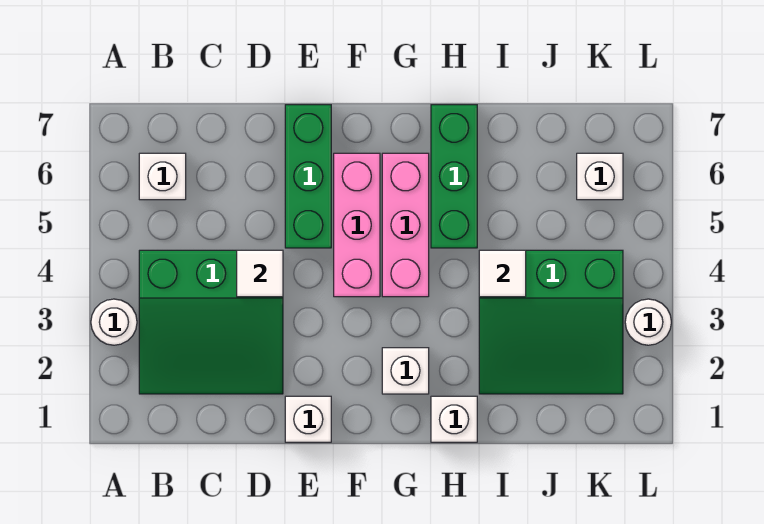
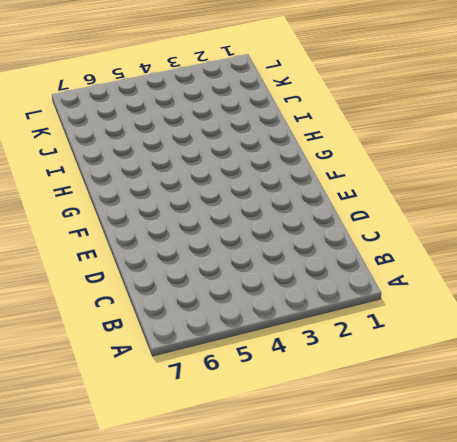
none -> white 1x1 round brick [91,299,137,345]
none -> green 3x3 slope [139,250,283,394]
none -> white 1x1 brick [139,153,186,200]

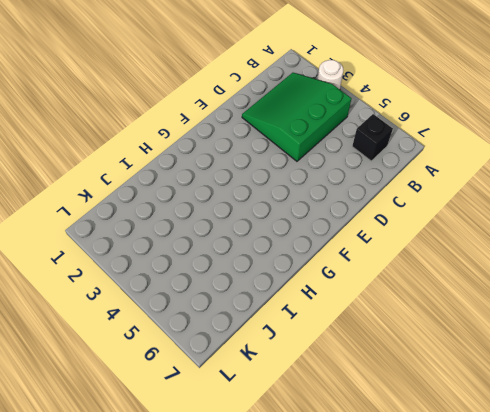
black 1x1 brick [352,114,393,161] -> white 1x1 brick [139,153,186,200]
none -> white 1x1 brick [285,396,331,442]
none -> green 1x3 brick [285,105,331,248]
none -> pink 1x3 brick [334,153,380,297]

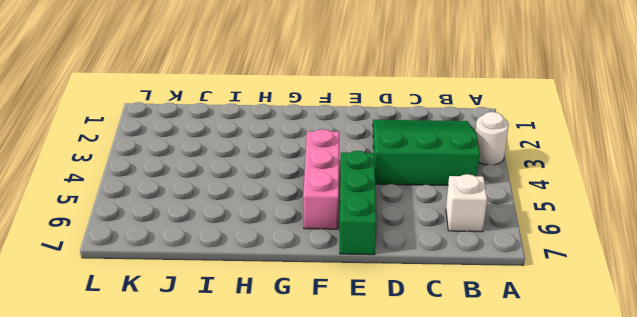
none -> white 1x1 brick [285,396,331,442]
none -> white 1x1 brick [382,348,429,394]
none -> pink 1x3 brick [382,153,429,297]

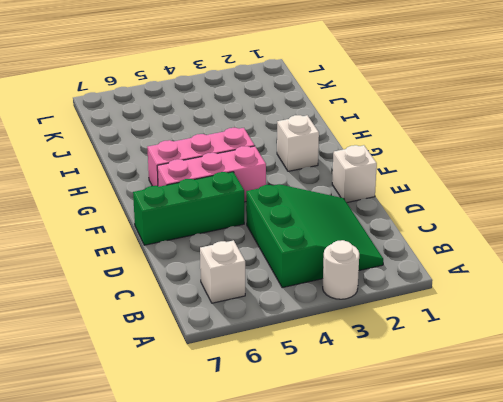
none -> white 1x1 brick [431,396,477,442]
none -> green 1x3 brick [431,105,477,248]
none -> green 3x3 slope [479,250,623,394]

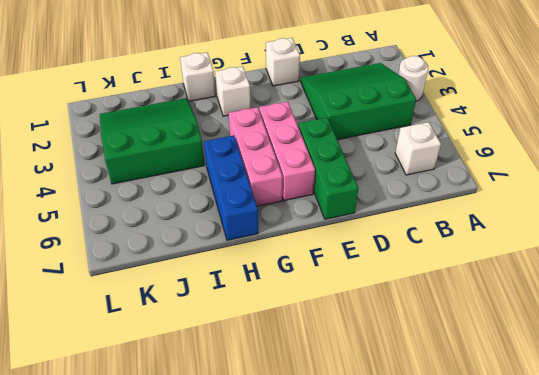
blue 1x3 brick [204,135,258,240] -> green 1x3 brick [431,105,477,248]
none -> white 1x1 brick [577,153,623,200]
none -> white 1x1 round brick [625,299,671,345]
none -> white 1x1 tile [237,250,283,297]

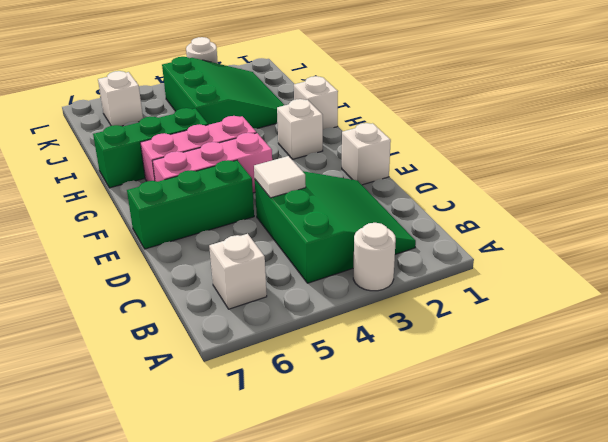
none -> white 1x1 tile [479,250,526,297]

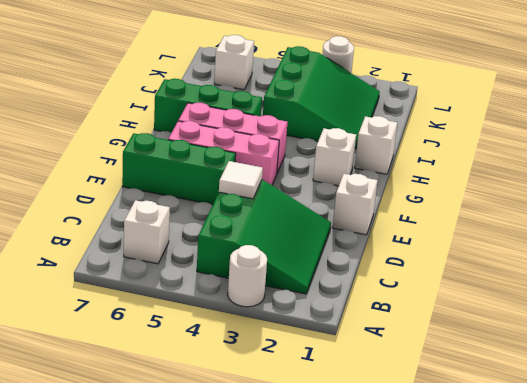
none -> white 1x1 tile [479,250,526,297]

